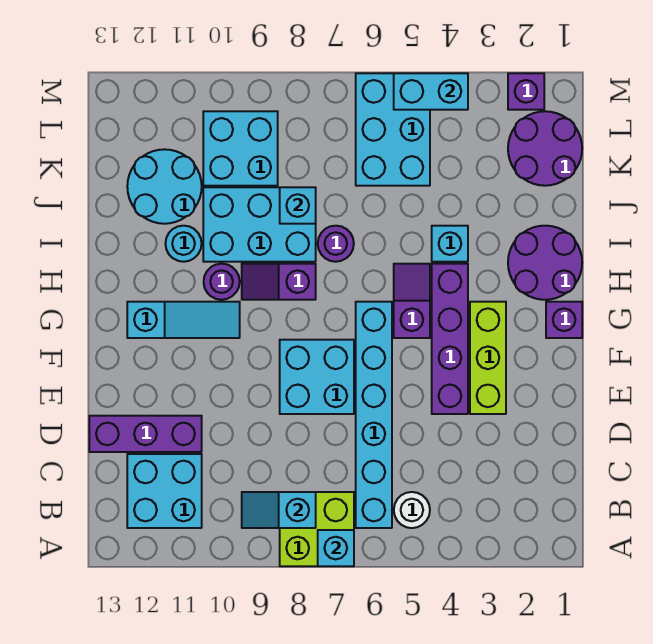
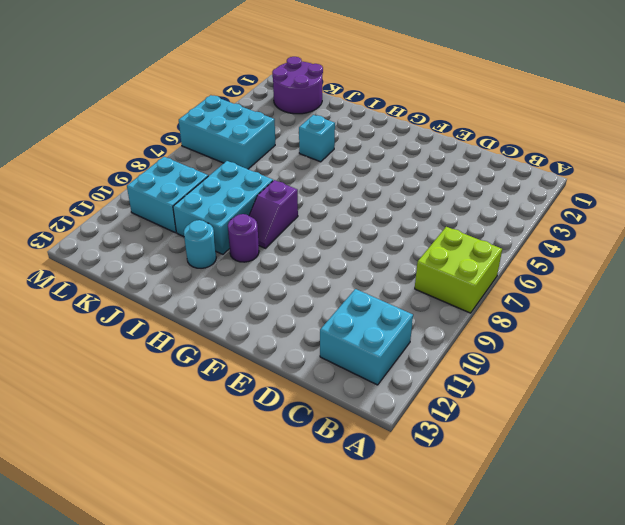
none -> white 1x1 round brick [394,492,430,528]
none -> cyan 1x6 brick [356,302,392,528]
none -> purple 1x3 brick [89,416,202,452]

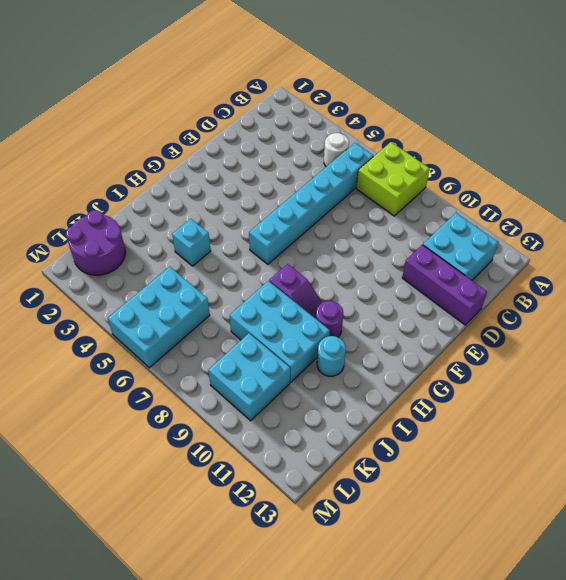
none -> lime 1x3 brick [470,302,506,414]
none -> purple 1x4 brick [432,264,468,414]
none -> cyan 2x2 brick [280,340,354,414]

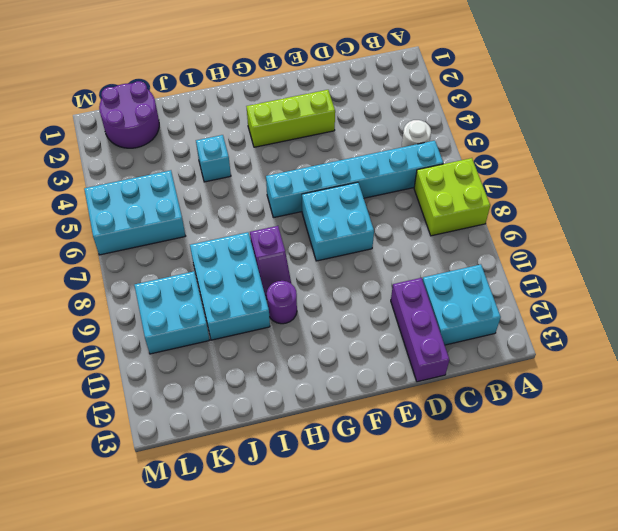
none -> purple 1x4 brick [432,264,468,414]
none -> purple 1x1 brick [546,302,582,338]
none -> purple 1x2 slope [394,264,430,338]

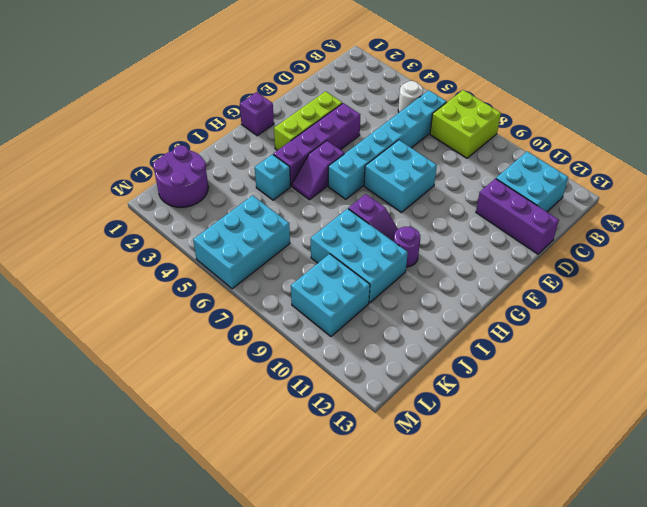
none -> cyan 1x3 slope [127,302,240,338]
none -> purple 2x2 round brick [508,226,582,300]
none -> purple 1x1 round brick [318,226,354,262]

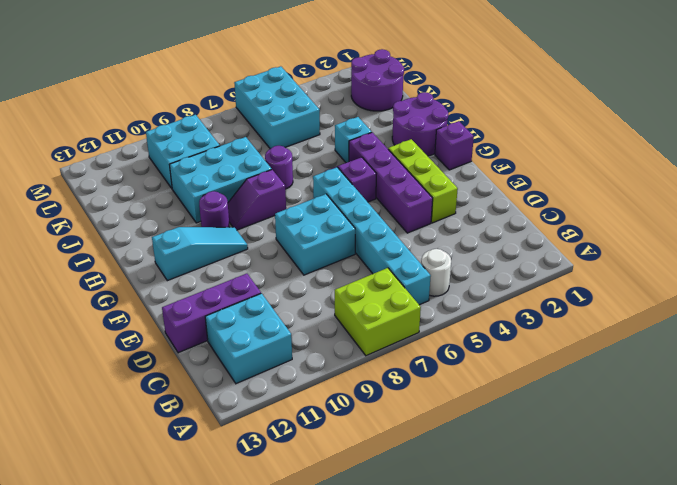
none -> cyan 1x1 round brick [165,226,202,262]
none -> cyan 2x2 round brick [127,149,202,224]
none -> purple 1x1 brick [508,73,544,110]

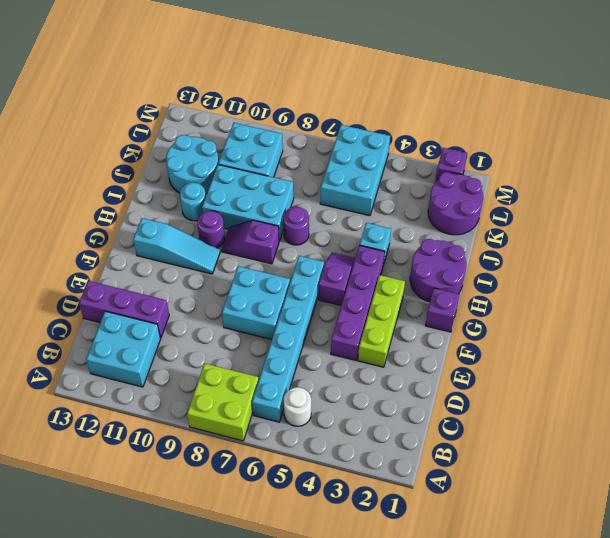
none -> cyan 1x1 brick [318,530,354,566]
none -> cyan 1x2 slope [242,492,316,528]
none -> cyan 1x1 brick [280,187,316,224]

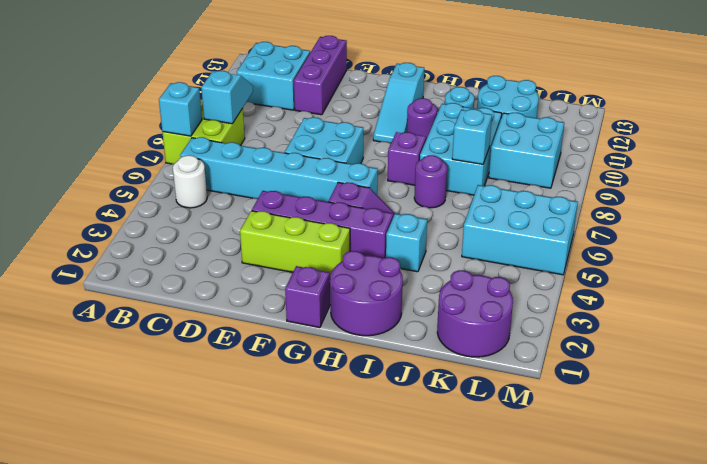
none -> purple 1x1 brick [508,73,544,110]
none -> cyan 1x2 brick [394,73,468,110]

